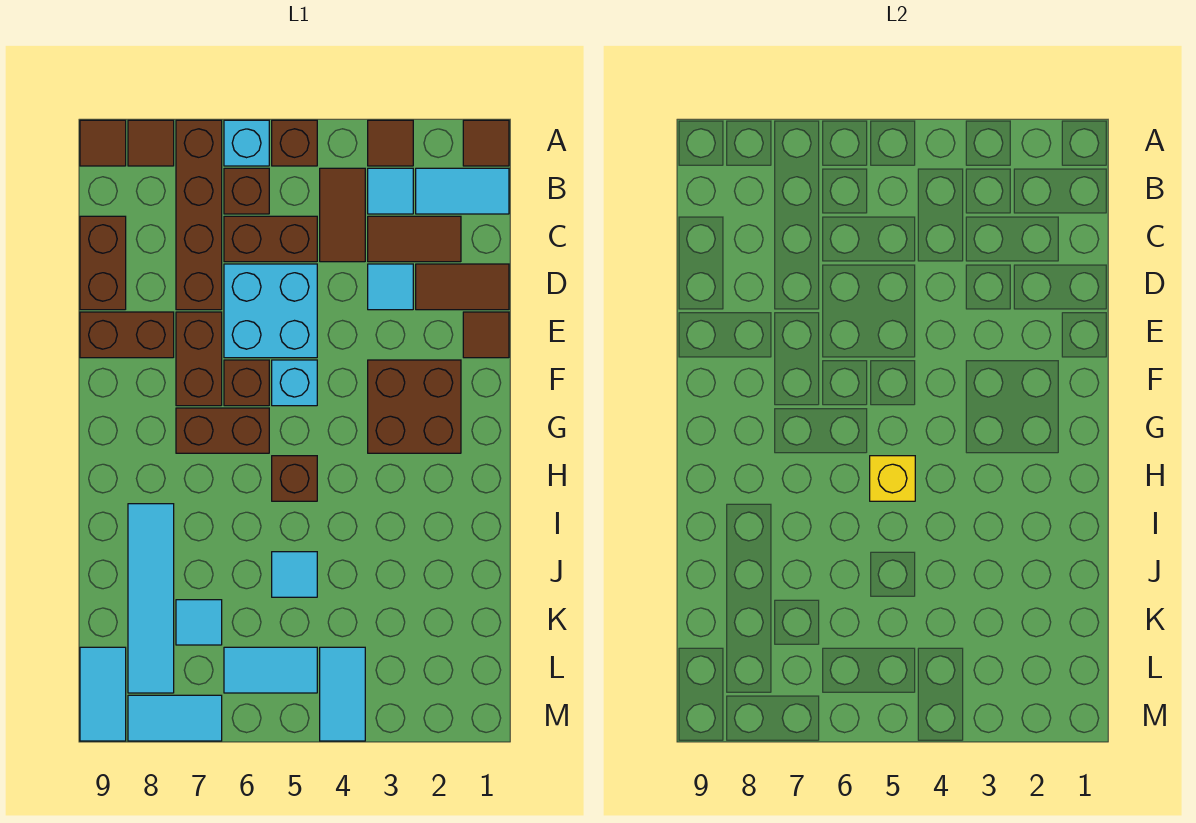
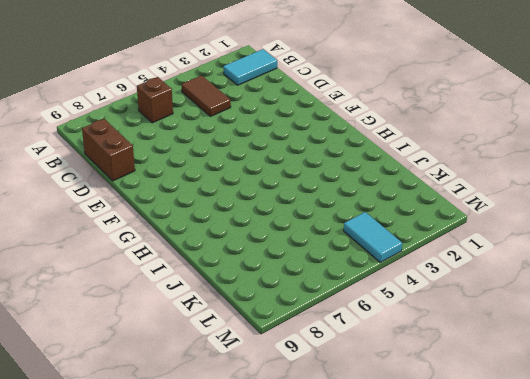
none -> brown 1x1 tile [463,120,509,166]
none -> brown 1x1 tile [368,120,413,166]
none -> brown 1x1 brick [272,120,317,166]
none -> cyan 1x1 brick [224,120,269,166]

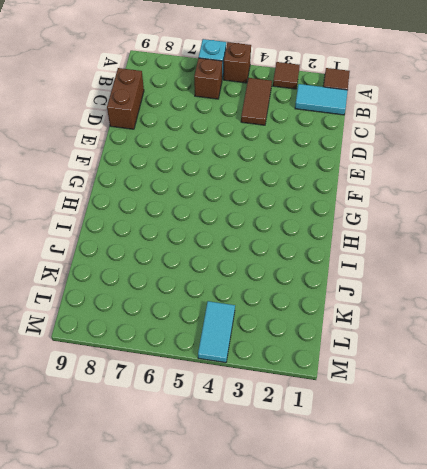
none -> brown 1x4 brick [176,120,222,310]
none -> brown 1x1 tile [128,120,174,166]
none -> brown 1x1 tile [80,120,126,166]
none -> cyan 1x1 tile [368,168,413,214]

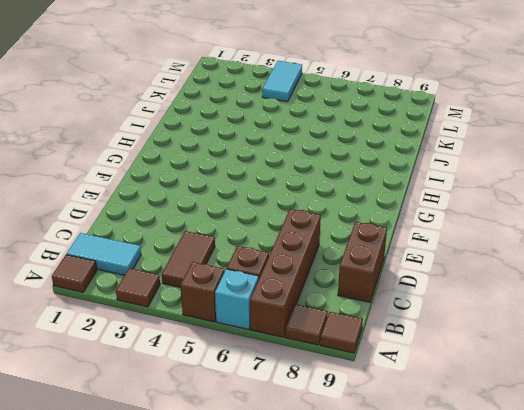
none -> cyan 1x1 tile [368,168,413,214]
none -> brown 1x2 tile [368,216,461,262]
none -> brown 1x2 brick [224,216,317,262]
none -> brown 1x2 tile [416,264,509,310]

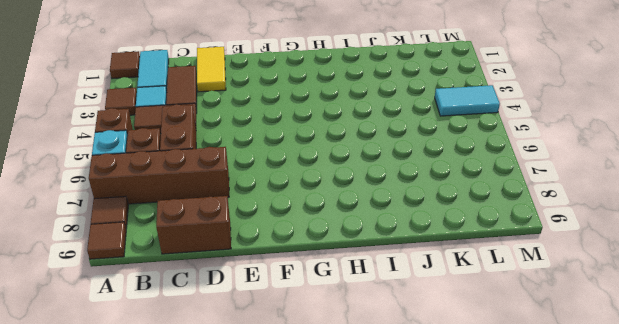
yellow 1x2 tile [197,47,226,92] -> brown 1x2 tile [416,264,509,310]
none -> cyan 1x1 tile [368,264,413,310]
none -> cyan 2x2 brick [224,264,317,358]
none -> brown 1x1 tile [463,312,509,358]
none -> brown 1x2 brick [176,312,222,406]

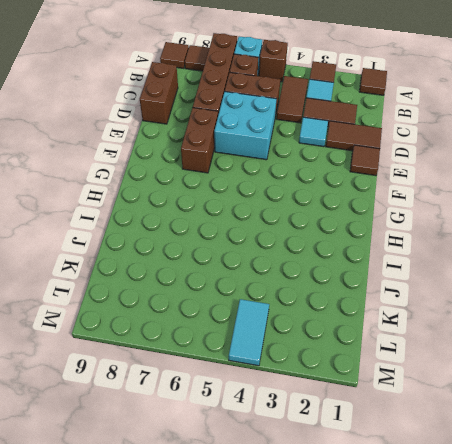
none -> cyan 1x2 tile [416,168,509,214]
none -> brown 1x2 brick [80,312,174,358]
none -> brown 2x2 brick [368,360,461,453]
none -> cyan 1x1 brick [272,360,317,406]

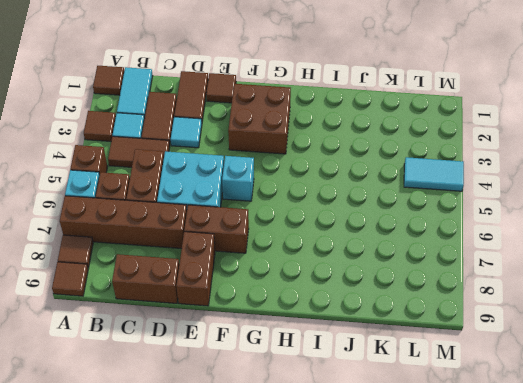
none -> brown 1x1 brick [224,360,269,406]
none -> brown 1x2 brick [176,408,269,453]
none -> brown 1x1 brick [272,456,317,501]
none -> cyan 1x4 tile [128,504,174,693]

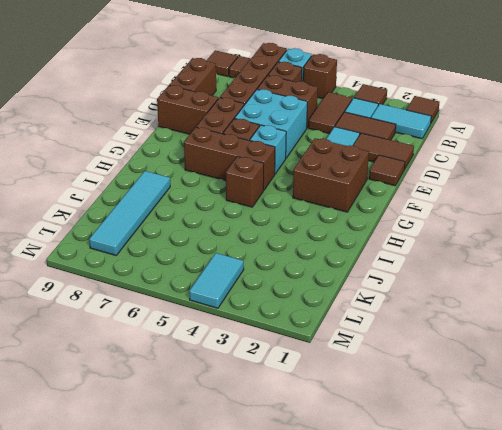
brown 1x3 brick [184,127,275,190] -> brown 1x2 brick [176,408,269,453]
none -> cyan 1x1 tile [272,552,317,597]
none -> cyan 1x1 tile [176,600,222,645]
none -> cyan 1x2 tile [224,647,317,693]
none -> cyan 1x2 tile [80,647,126,741]

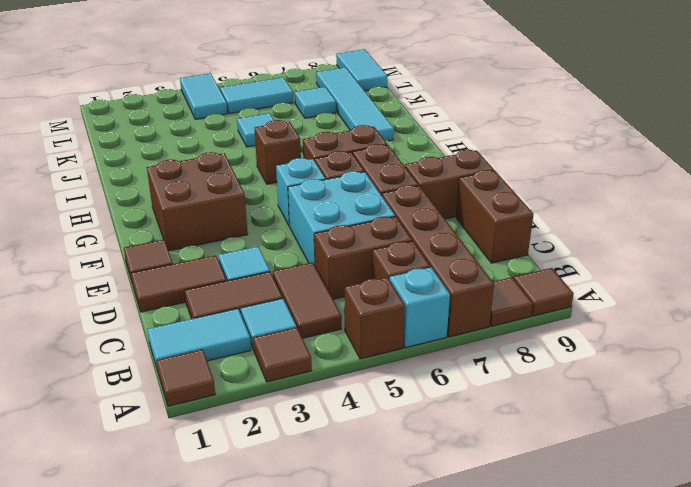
none -> cyan 1x2 tile [128,695,222,741]
none -> yellow 1x1 brick [870,456,915,501]

